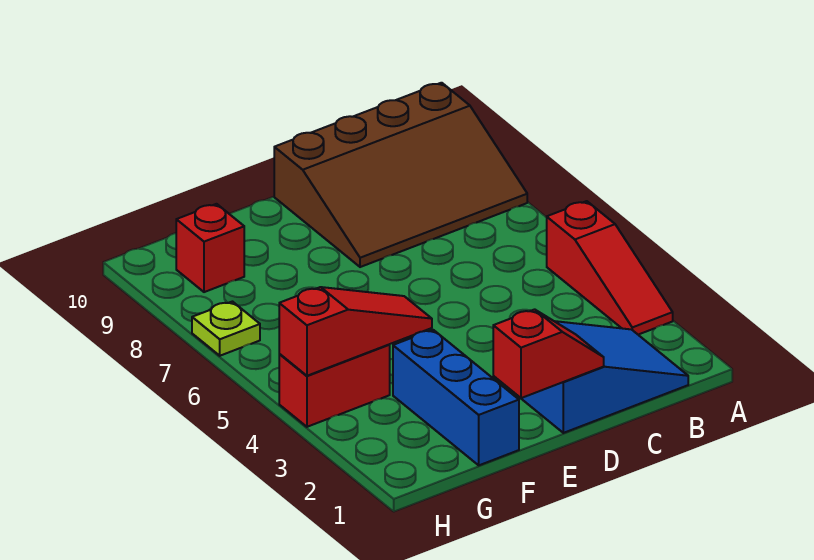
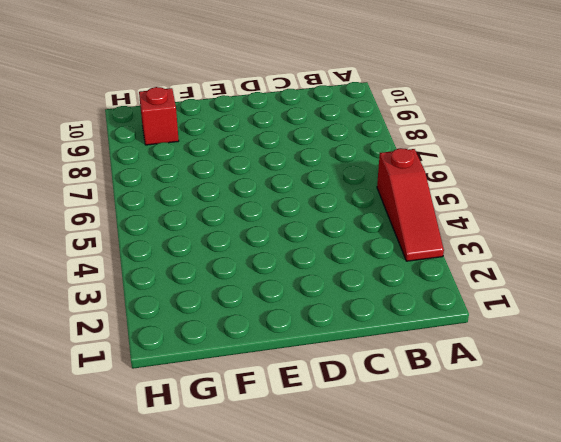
none -> brown 3x4 slope [274,83,527,267]
none -> blue 2x3 slope [512,321,688,433]

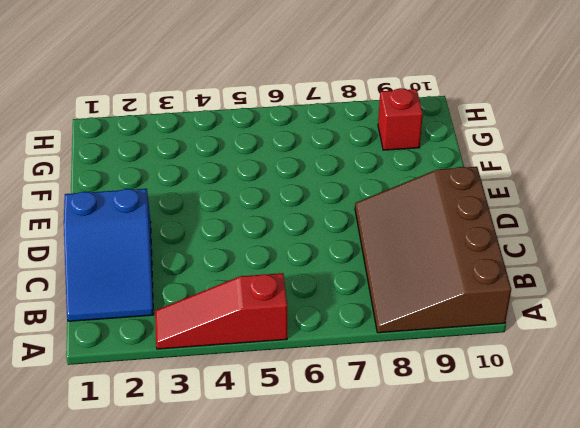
none -> blue 1x3 brick [393,330,519,465]
none -> red 1x2 brick [279,345,390,427]

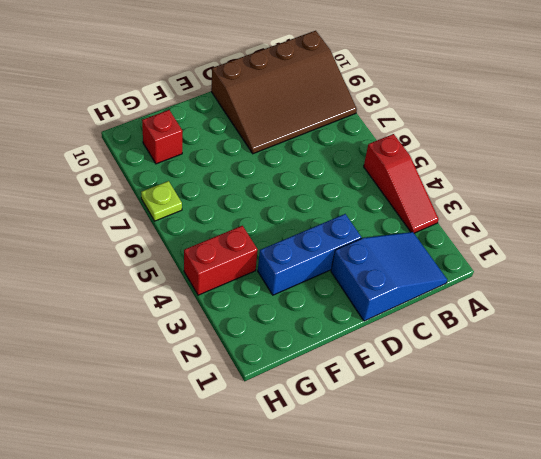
blue 1x3 brick [258,214,361,295] -> blue 1x3 brick turned to [393,330,519,465]
none -> red 1x2 slope [493,309,604,398]
none -> red 1x3 slope [279,287,432,376]

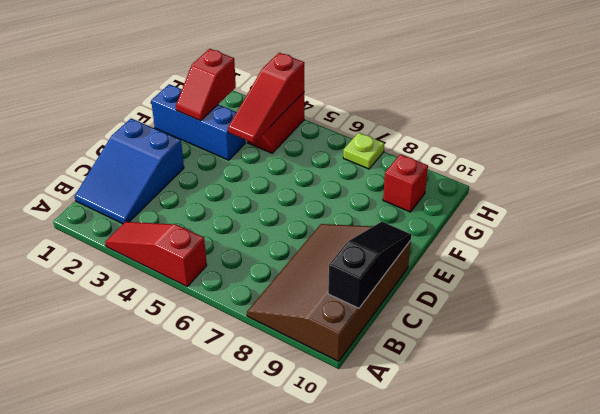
black 1x3 slope [328,221,412,308] -> none
red 1x2 slope [176,49,236,121] -> red 1x2 slope moved to [493,309,604,398]

